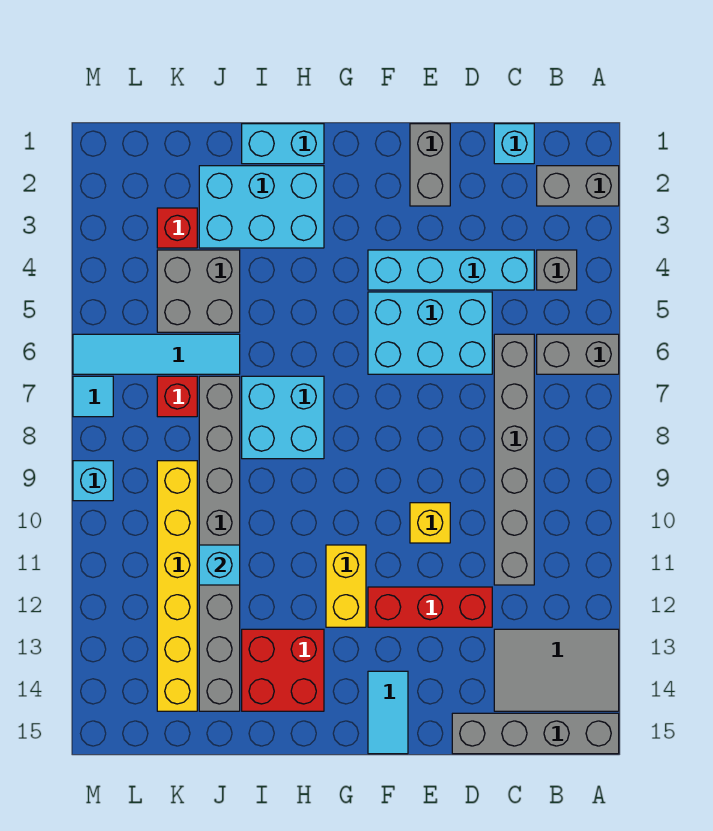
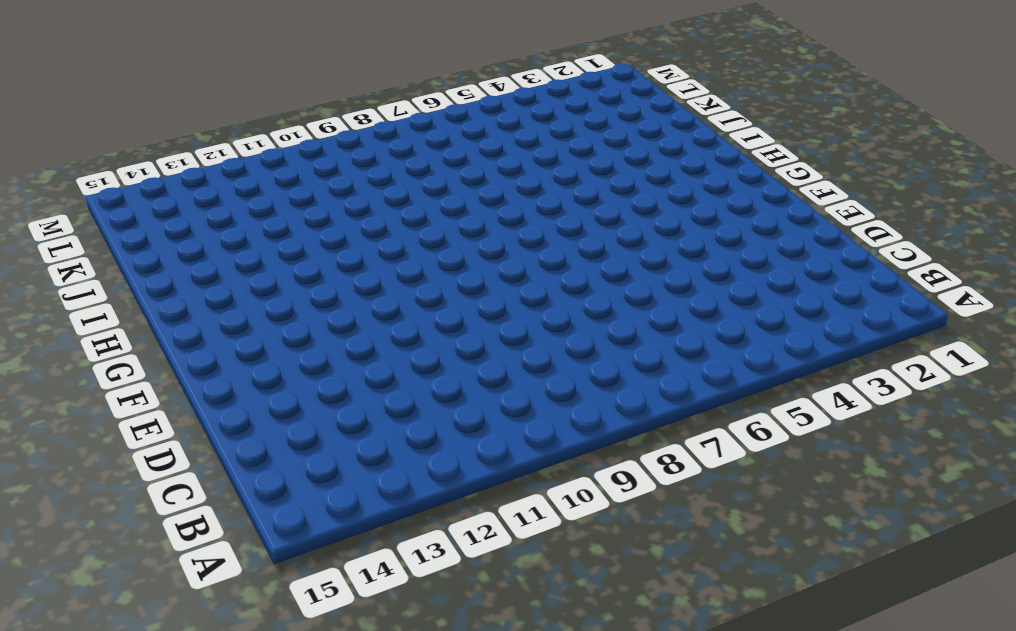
none -> grey 1x2 brick [537,166,619,206]
none -> grey 1x2 brick [537,334,619,374]
none -> grey 2x3 tile [494,629,619,711]

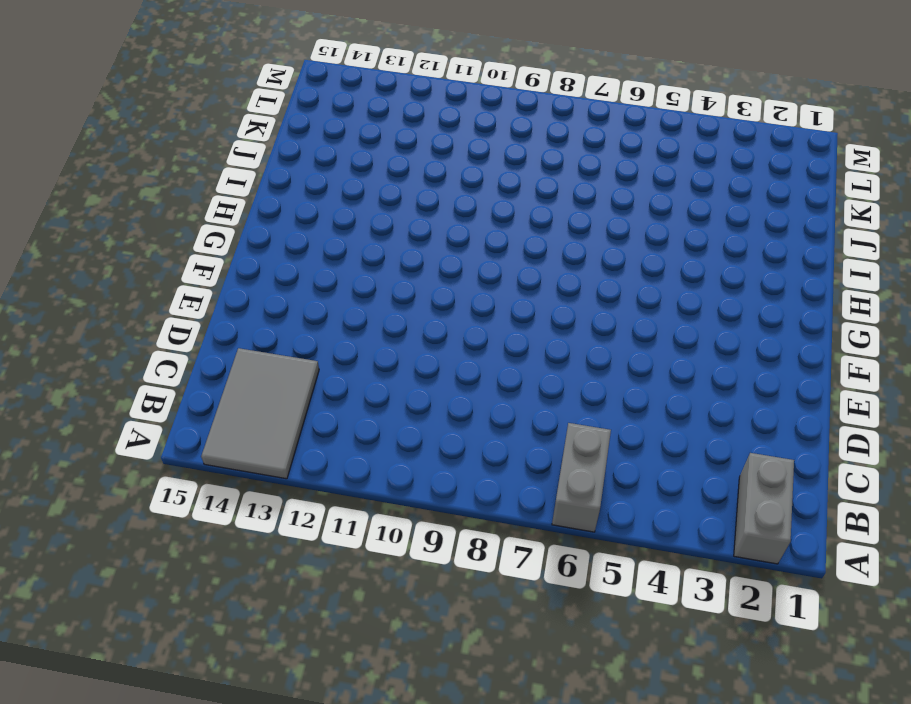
none -> grey 1x4 brick [452,713,619,754]
none -> grey 1x1 brick [537,250,577,290]
none -> cyan 1x1 brick [494,124,534,164]

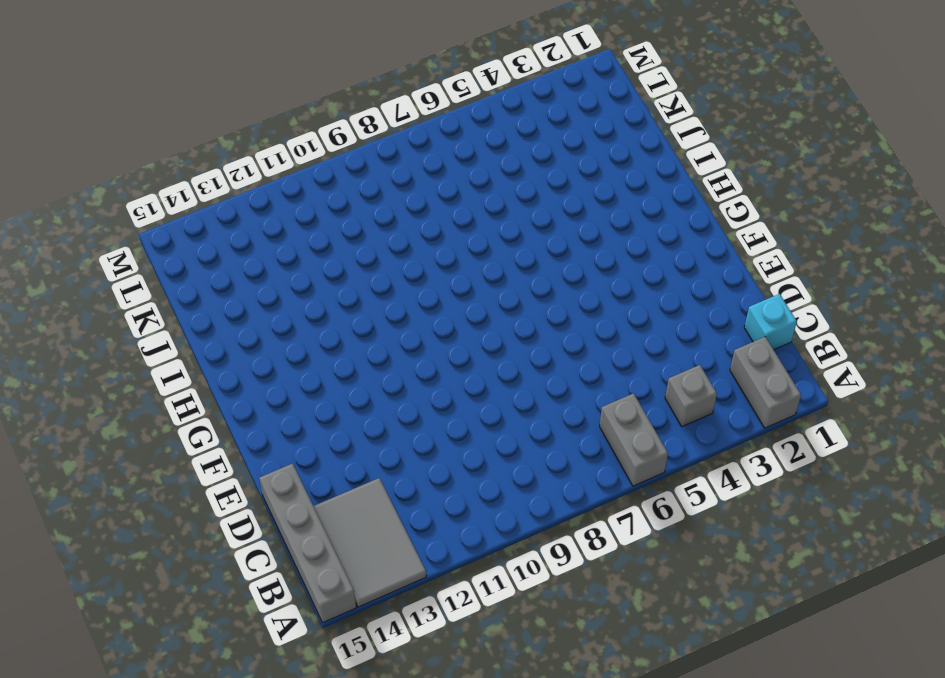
none -> cyan 1x4 brick [368,250,534,290]
none -> grey 1x6 brick [494,334,534,585]
none -> cyan 2x3 brick [368,292,492,374]

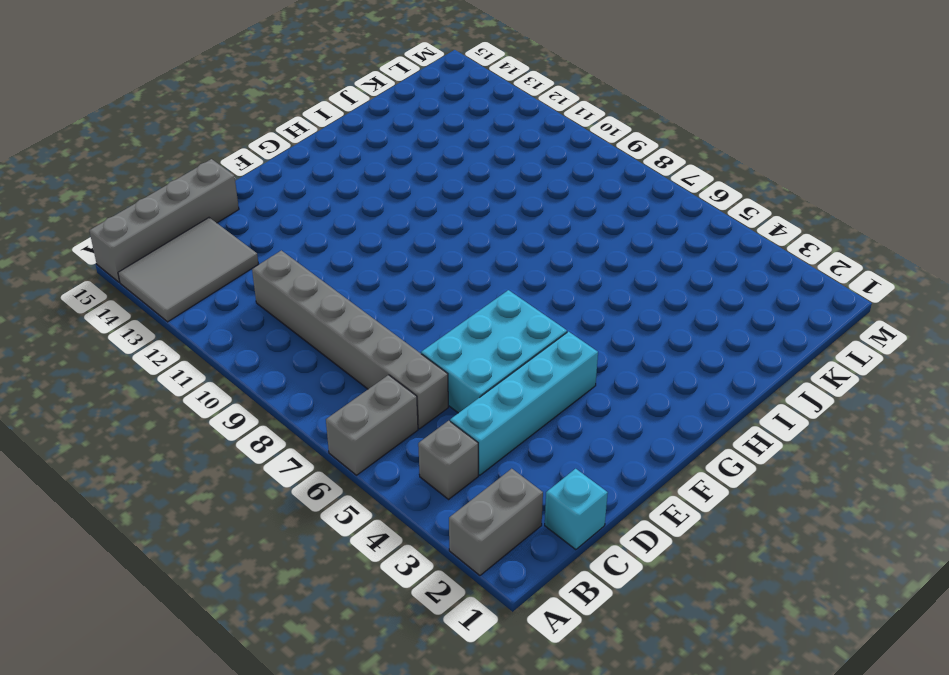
none -> red 1x3 brick [368,587,492,627]
none -> grey 1x2 brick [410,124,450,206]
none -> yellow 1x1 brick [410,503,450,543]

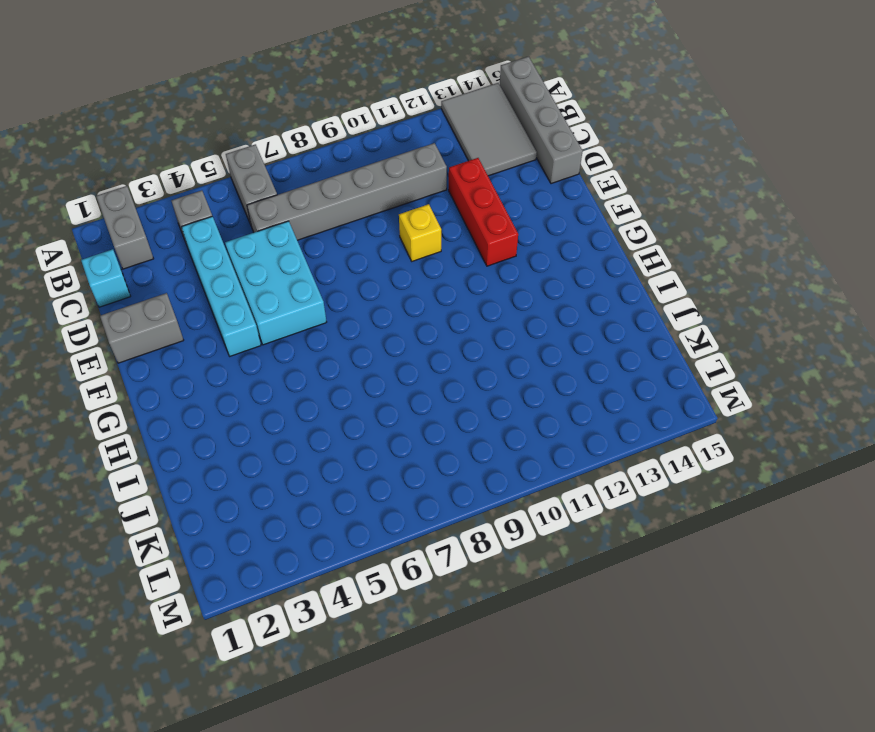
none -> cyan 1x2 tile [368,671,408,754]
none -> yellow 1x2 brick [326,545,366,627]
none -> cyan 1x2 brick [242,124,324,164]

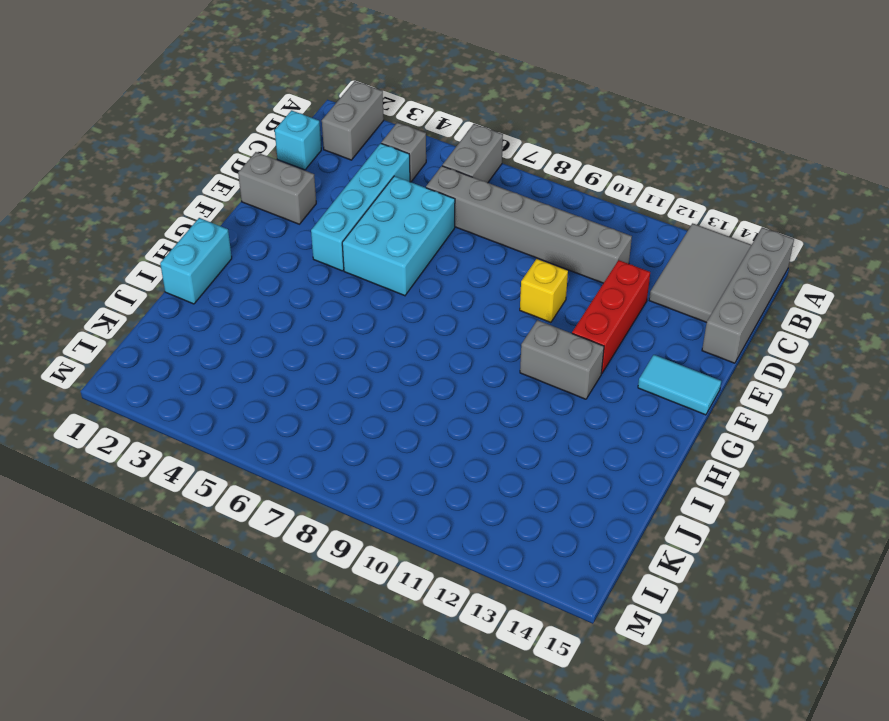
grey 1x2 brick [520,320,604,399] -> yellow 1x2 brick [326,545,366,627]
none -> cyan 2x3 brick [199,166,324,248]
none -> cyan 2x2 brick [242,376,324,459]
none -> red 2x2 brick [242,629,324,711]

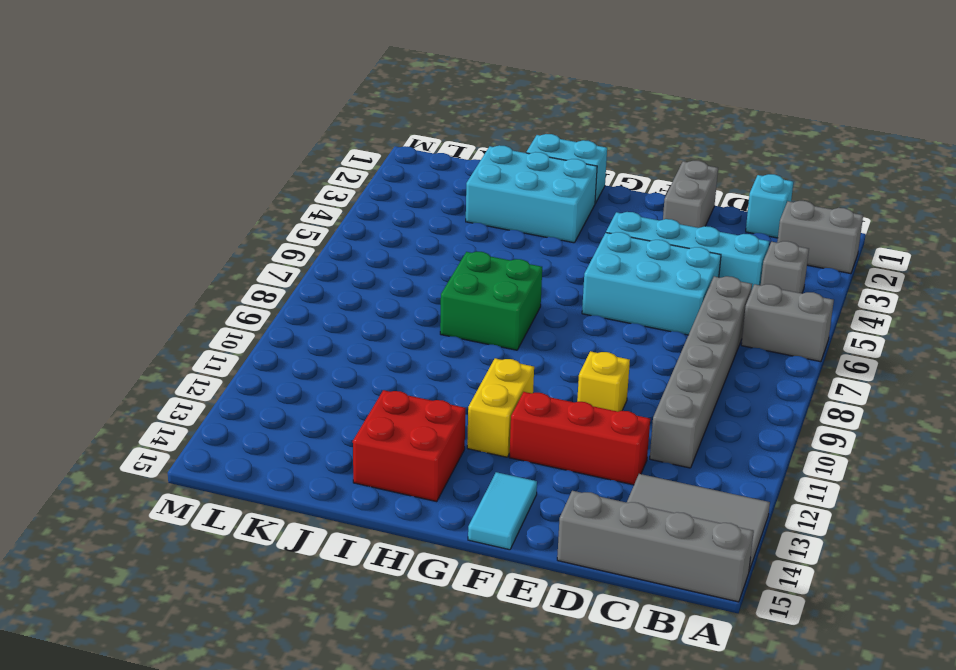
green 2x2 brick [440,252,542,350] -> cyan 2x2 brick [242,376,324,459]
none -> grey 2x2 brick [157,250,240,332]
none -> cyan 1x4 tile [73,334,240,374]
none -> grey 1x8 brick [199,376,240,711]

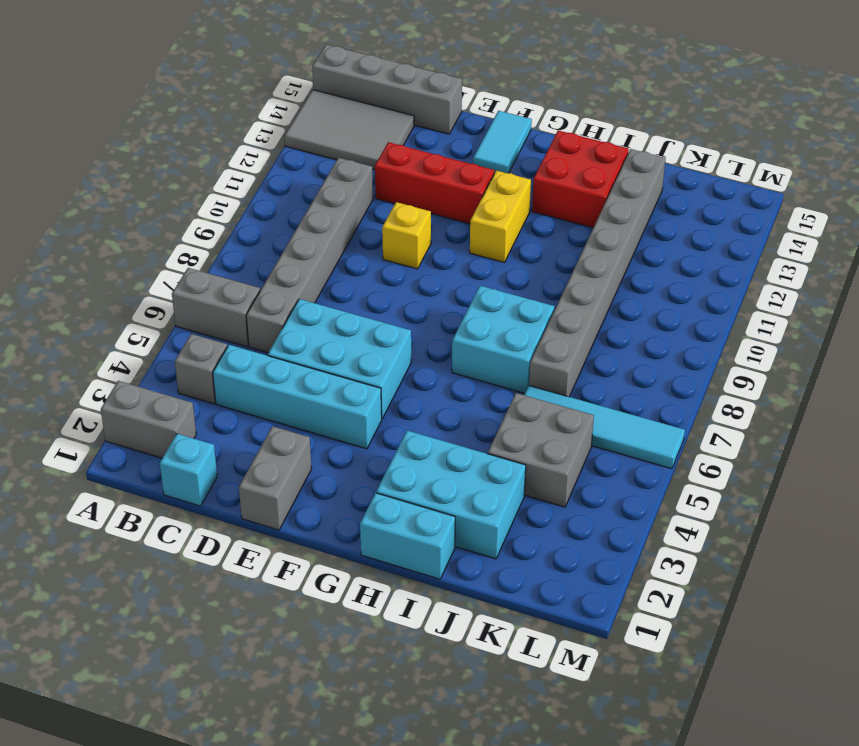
none -> red 1x1 brick [157,208,197,248]
none -> red 1x1 brick [157,376,197,417]
none -> yellow 1x6 brick [157,461,197,711]

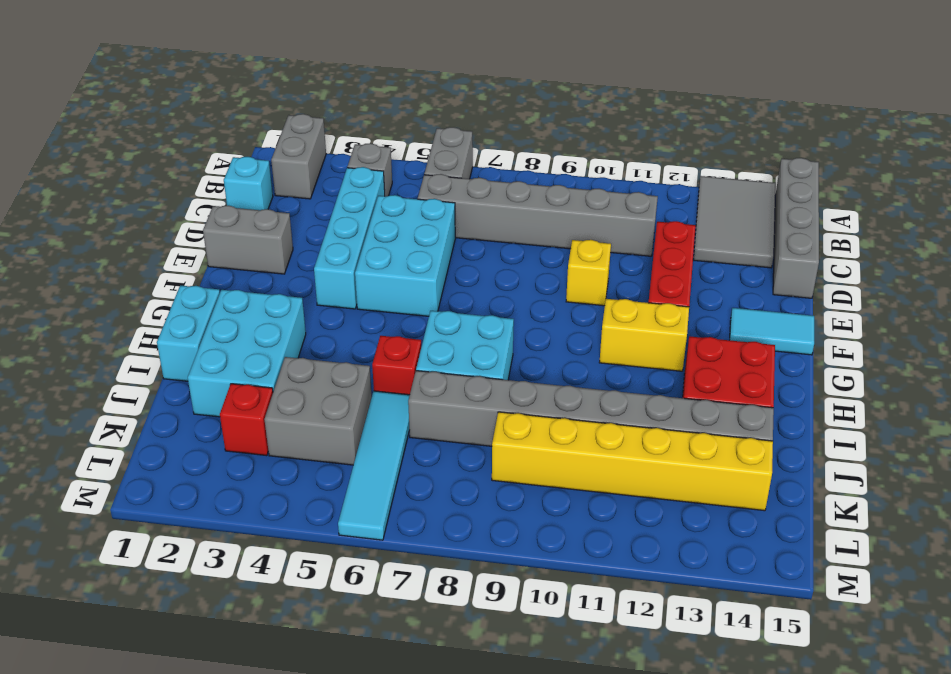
red 1x1 brick [372,336,421,395] -> red 1x1 brick moved to [157,376,197,417]
none -> cyan 1x1 tile [73,376,113,417]
none -> cyan 1x1 brick [73,461,113,501]
none -> cyan 1x1 brick [199,545,240,585]

